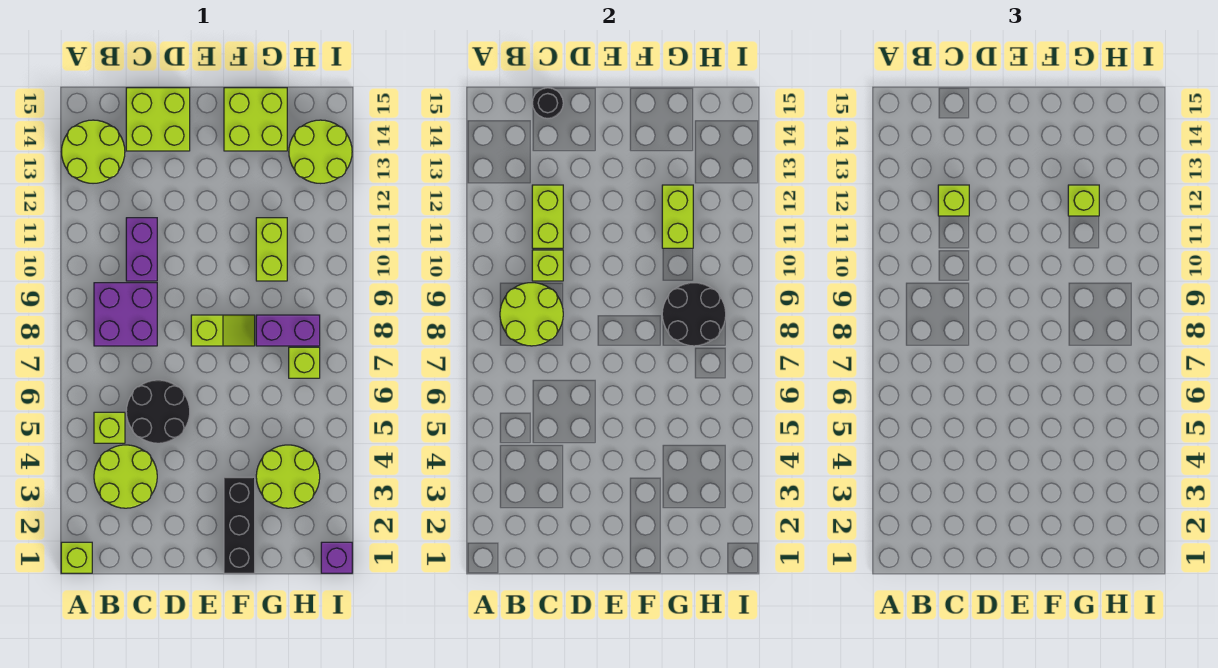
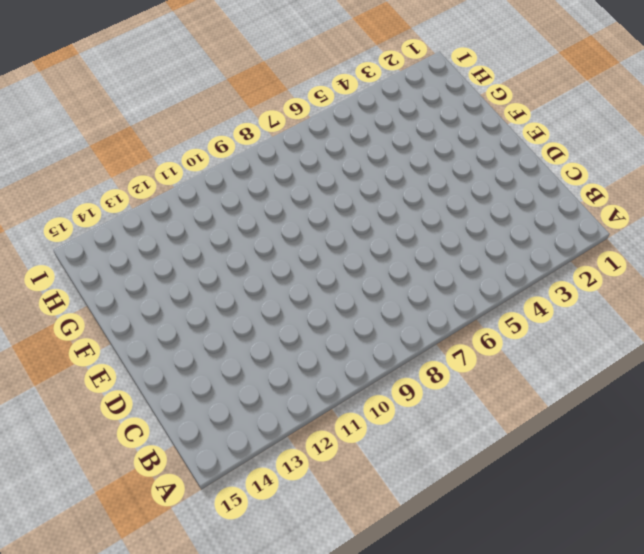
none -> lime 1x1 brick [61,542,92,573]
none -> lime 2x2 round brick [62,120,125,183]
none -> lime 2x2 round brick [94,445,157,508]

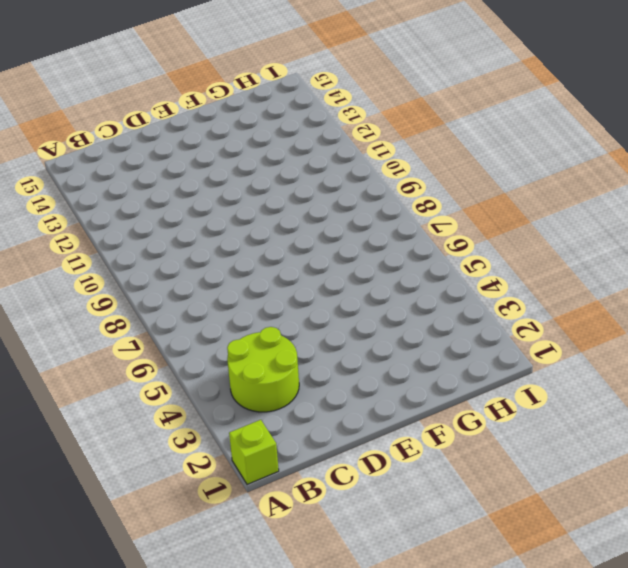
none -> lime 2x2 round brick [62,120,125,183]
none -> lime 1x1 brick [94,412,125,443]
none -> purple 2x2 brick [94,283,157,346]

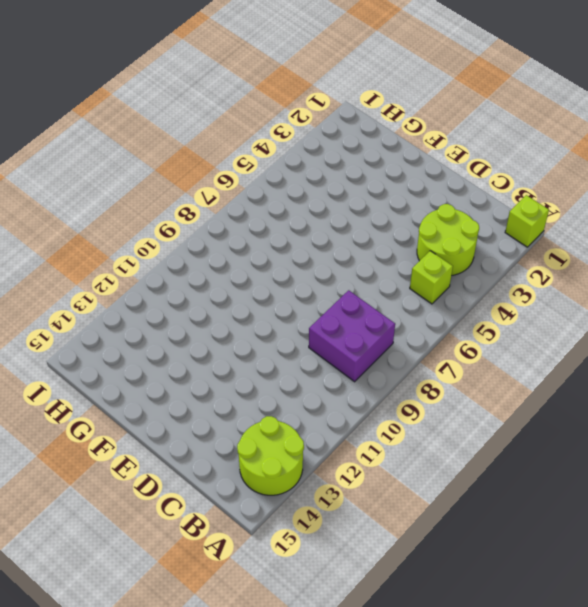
none -> black 2x2 round brick [126,380,190,443]
none -> purple 1x2 brick [126,218,157,281]
none -> lime 2x2 brick [126,88,190,151]

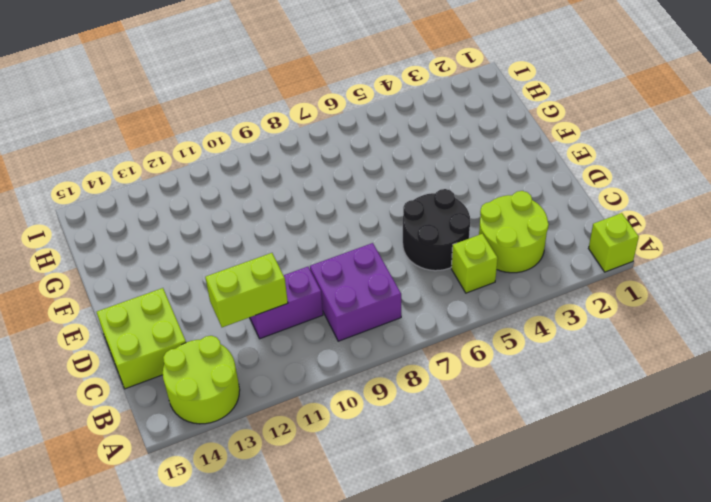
none -> lime 1x2 slope [191,315,255,346]
none -> black 1x3 brick [224,477,255,573]
none -> lime 2x2 brick [224,88,287,151]

